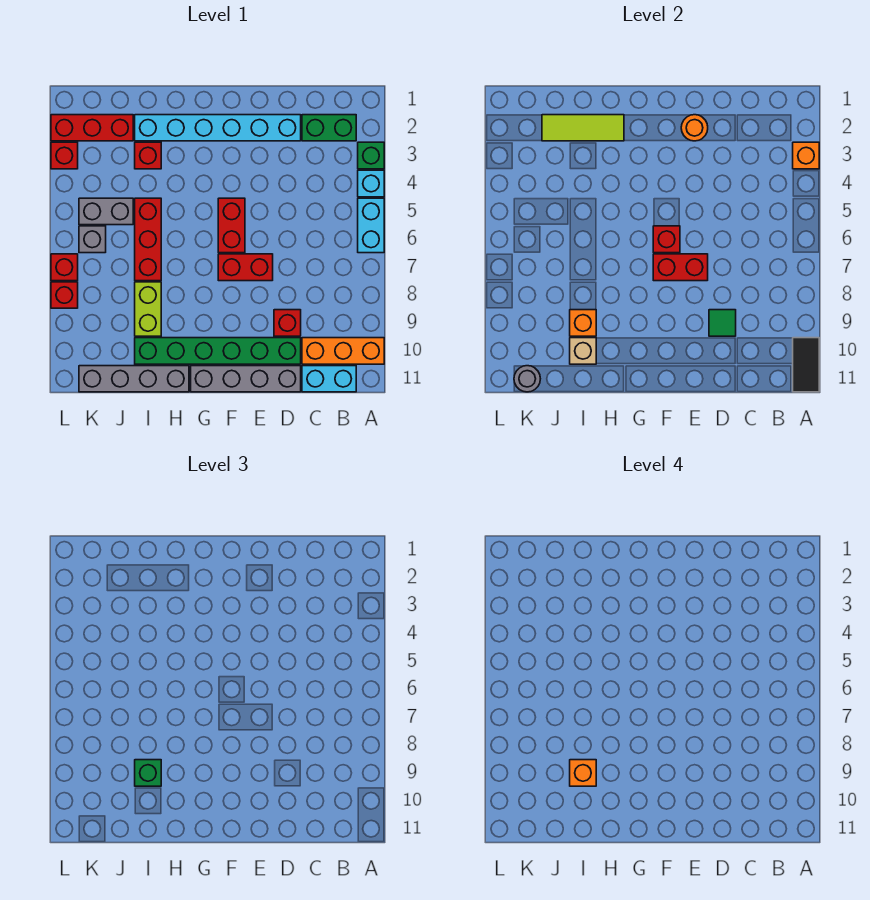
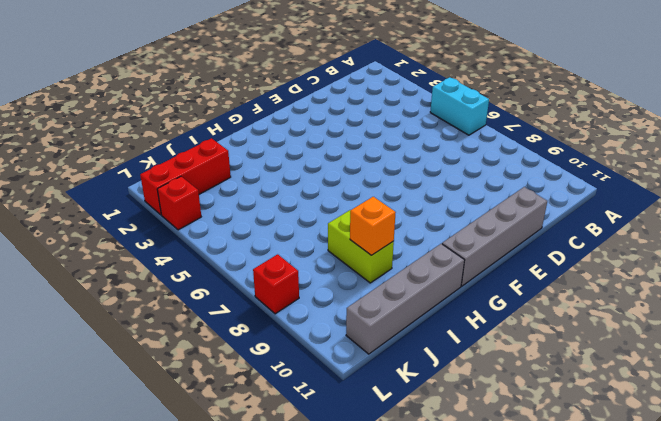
none -> green 1x1 brick [358,142,384,169]
none -> cyan 1x1 brick [358,170,384,197]
none -> orange 1x3 brick [302,338,384,364]
none -> green 1x2 brick [302,115,356,141]

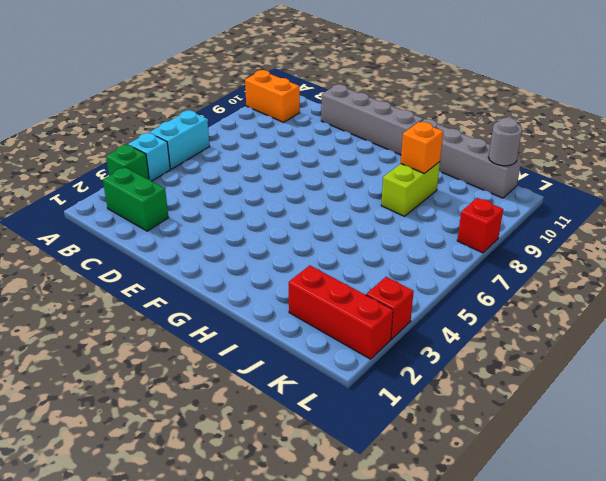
orange 1x2 brick [245,70,300,122] -> orange 1x3 brick [302,338,384,364]
none -> cyan 1x2 brick [302,366,356,392]
none -> cyan 1x6 brick [135,115,301,141]
none -> red 1x1 brick [274,310,301,336]
none -> green 1x6 brick [135,338,301,364]

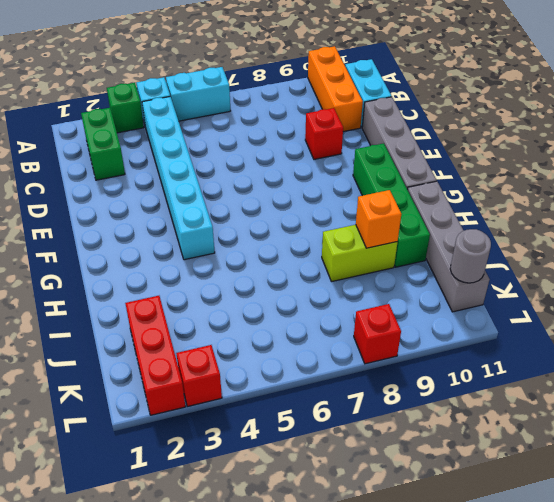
cyan 1x6 brick [142,96,215,260] -> cyan 1x6 brick moved to [135,115,301,141]
green 1x4 brick [353,143,430,267] -> green 1x6 brick [135,338,301,364]
none -> red 1x2 brick [218,254,273,281]
none -> red 1x2 brick [218,198,245,253]
none -> red 1x1 brick [135,142,161,169]
none -> red 1x3 brick [135,198,161,281]

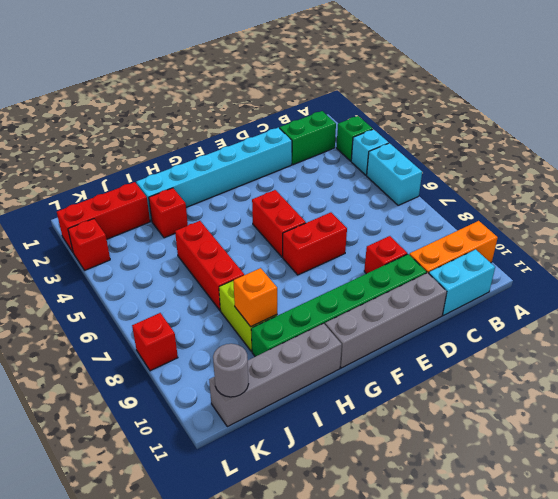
none -> grey 1x2 brick [79,198,133,225]
none -> grey 1x1 brick [79,226,106,253]
none -> red 1x1 brick [51,254,78,281]
none -> orange 1x1 brick [793,142,819,169]

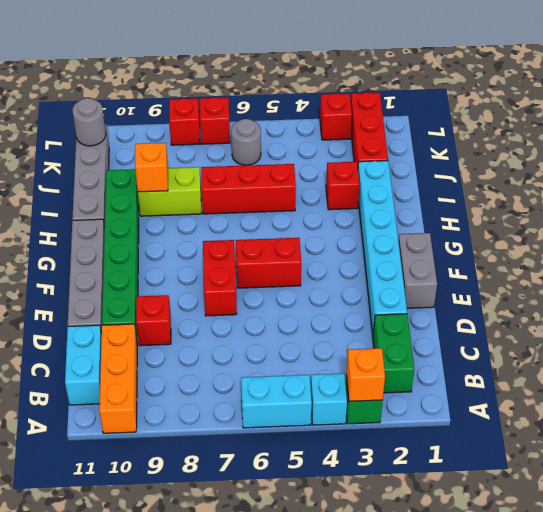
grey 1x2 brick [398,233,437,308] -> grey 1x2 brick moved to [79,198,133,225]
grey 1x1 round brick [231,119,261,165] -> grey 1x1 brick [79,226,106,253]
none -> black 1x2 tile [793,338,819,392]
none -> green 1x1 tile [709,310,736,336]
none -> orange 1x1 round brick [681,115,708,141]
none -> red 1x2 brick [653,254,708,281]

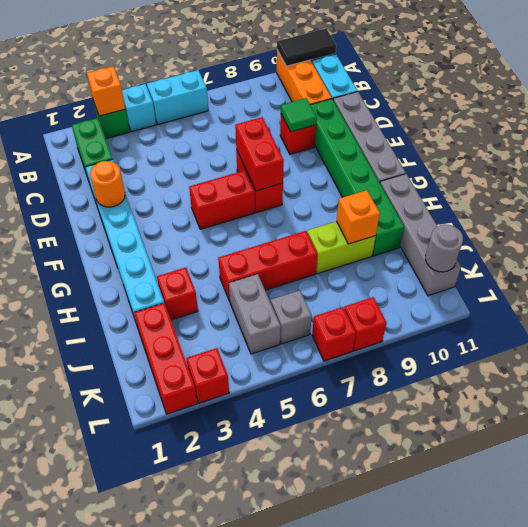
none -> red 1x1 brick [653,226,680,253]
none -> lime 1x3 tile [542,115,624,141]
none -> tan 1x1 brick [570,338,596,364]
none -> green 1x1 brick [135,760,161,786]

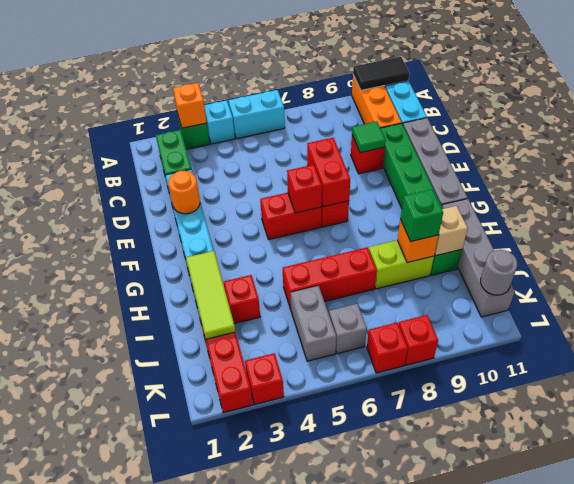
none -> orange 1x1 brick [570,760,596,786]

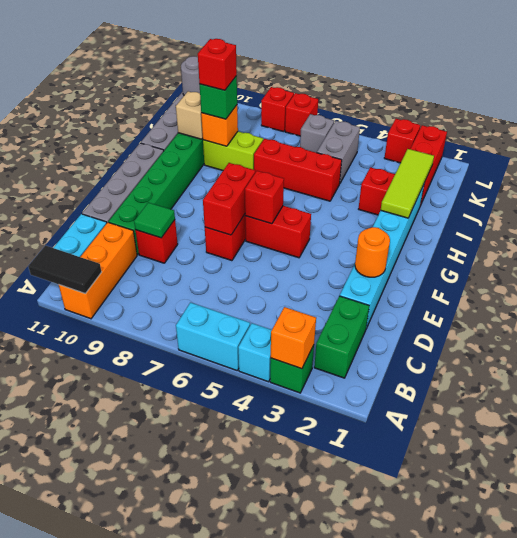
red 1x1 brick [198,39,237,90] -> orange 1x1 brick [570,760,596,786]

